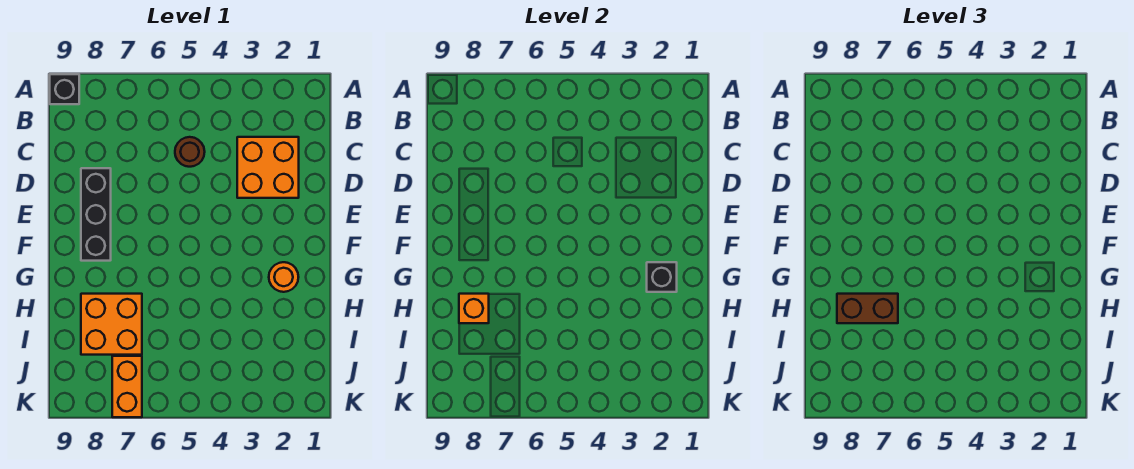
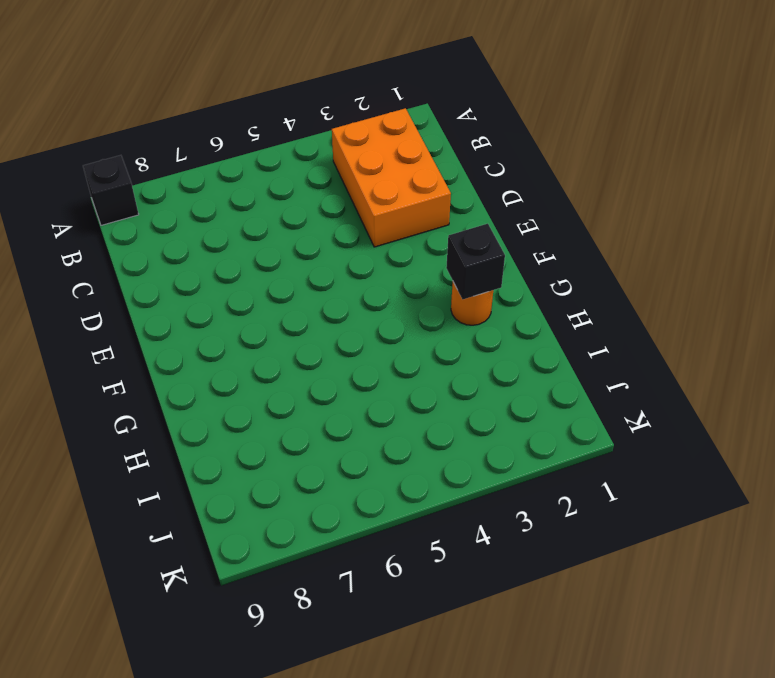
orange 2x3 brick [332,108,451,247] -> orange 2x2 brick [237,137,299,198]
none -> brown 1x1 round brick [175,137,205,167]
none -> black 1x3 brick [81,168,111,261]

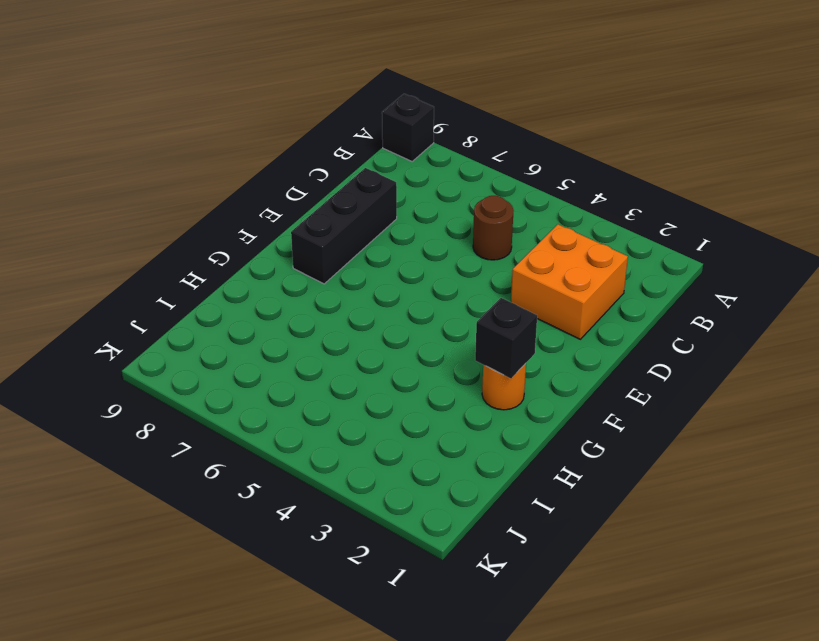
none -> orange 2x2 brick [81,294,142,355]
none -> orange 1x2 brick [112,356,142,417]

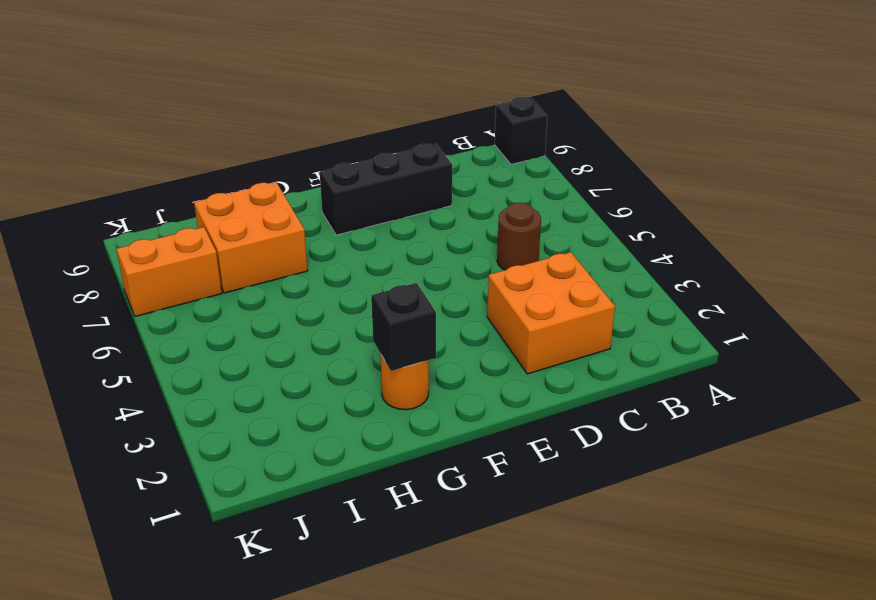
none -> orange 1x1 brick [459,294,489,323]
none -> brown 1x2 brick [837,294,898,323]

